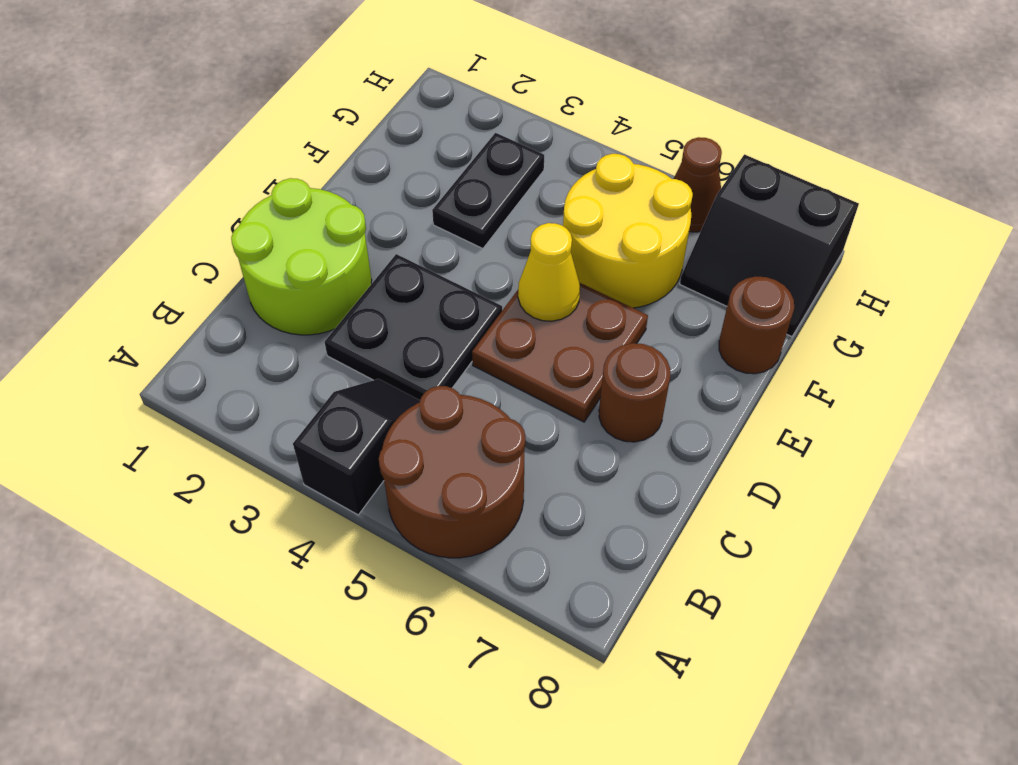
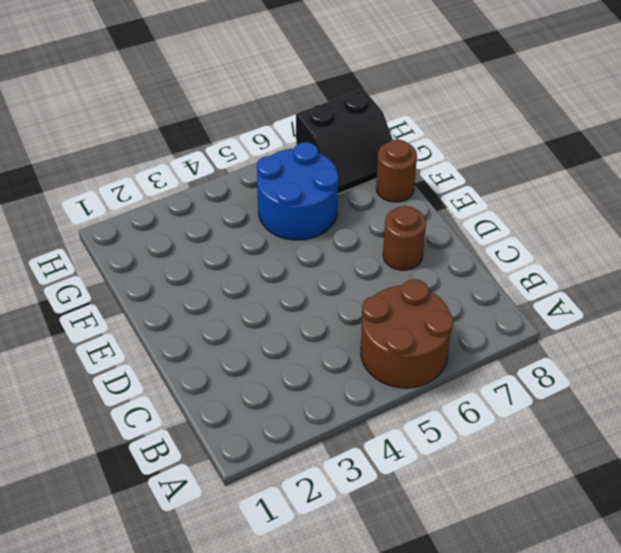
blue 2x2 round brick [257,142,339,240] -> yellow 2x2 round brick [563,154,693,308]
none -> black 1x2 slope [293,379,420,515]
none -> lime 2x2 round brick [231,178,372,335]
none -> black 2x2 plate [325,254,502,400]

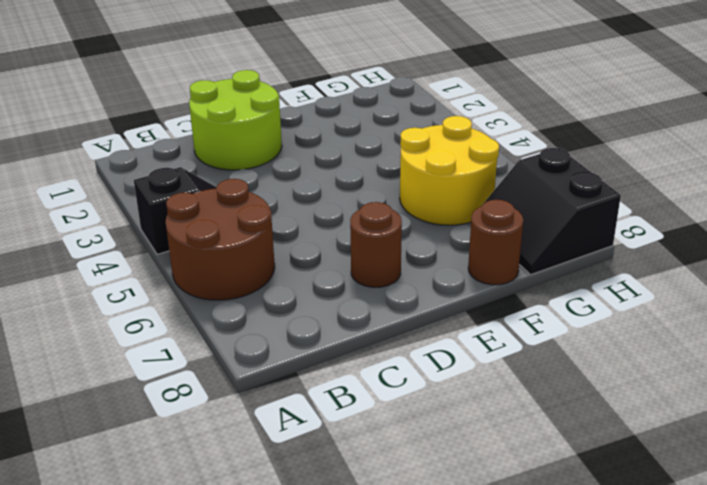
none -> black 2x2 plate [325,254,502,400]
none -> brown 2x2 plate [472,283,648,422]
none -> black 1x2 plate [432,133,544,249]

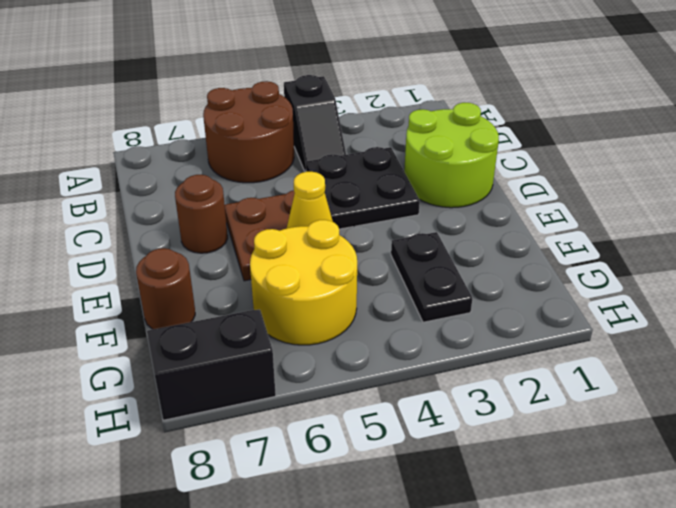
none -> brown 1x1 cone [674,137,722,232]

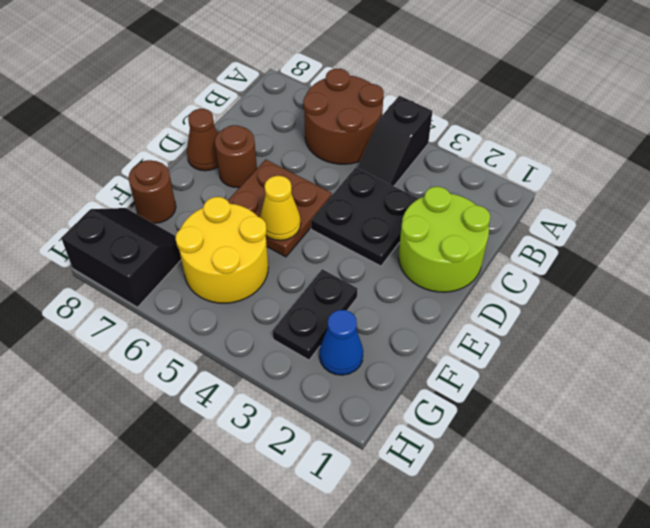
brown 1x1 cone [187,109,218,171] -> brown 1x1 cone moved to [674,137,722,232]
blue 1x1 cone [319,310,363,375] -> none

